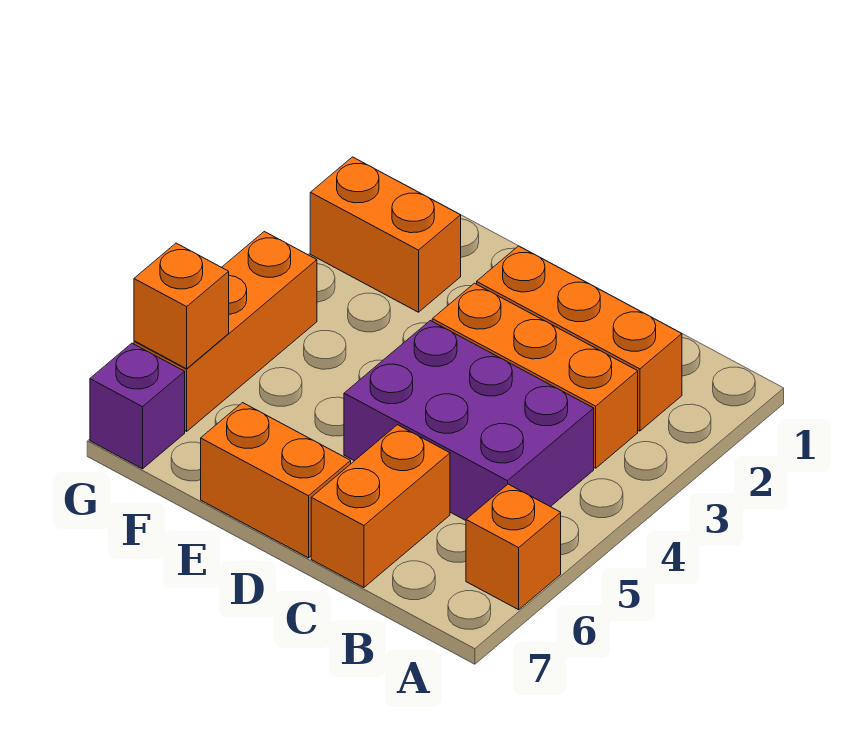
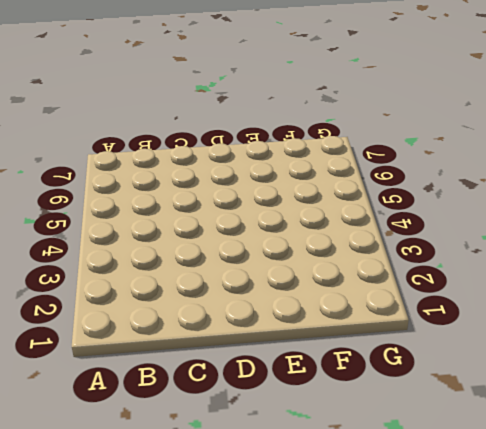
none -> orange 1x1 brick [466,484,561,610]
none -> orange 1x3 brick [477,246,682,431]

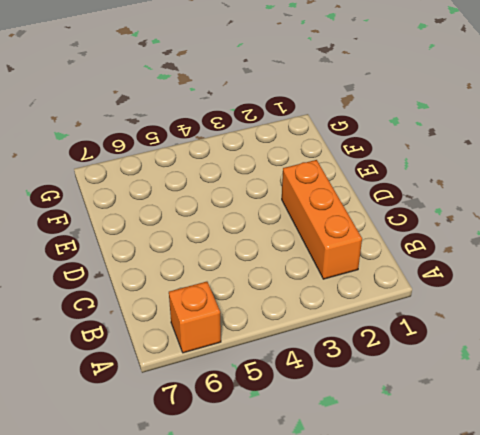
none -> orange 1x3 brick [432,283,638,468]
none -> purple 2x3 brick [344,321,594,520]

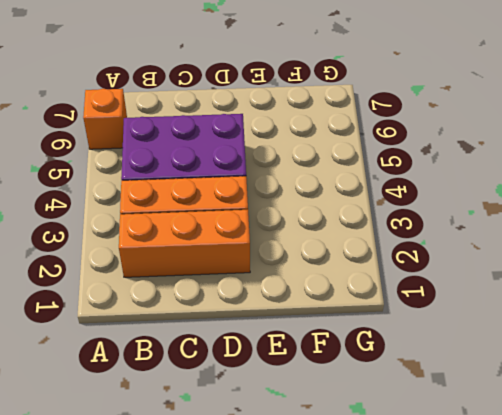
none -> orange 1x2 brick [311,425,450,588]
none -> orange 1x2 brick [201,403,351,558]

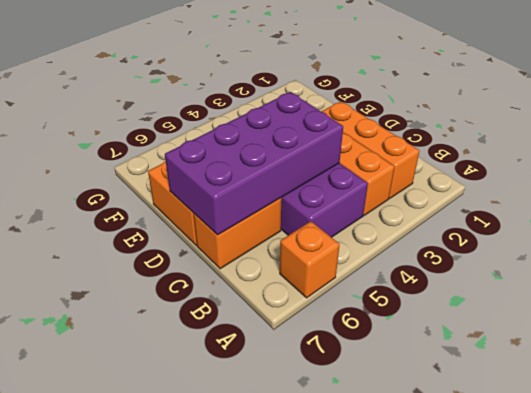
purple 2x4 brick [165,92,343,235] -> none
none -> orange 1x2 brick [310,157,461,312]
none -> orange 1x3 brick [134,231,317,431]

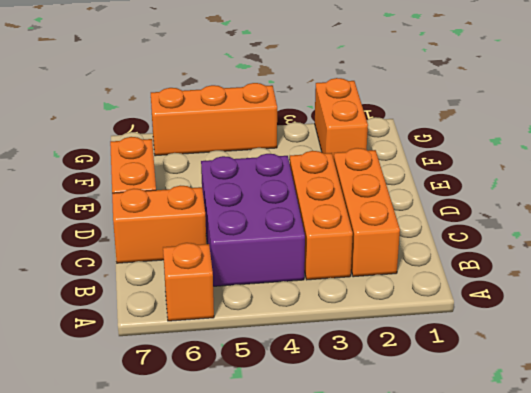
none -> purple 1x1 brick [90,343,185,469]
none -> orange 1x1 brick [134,243,229,369]

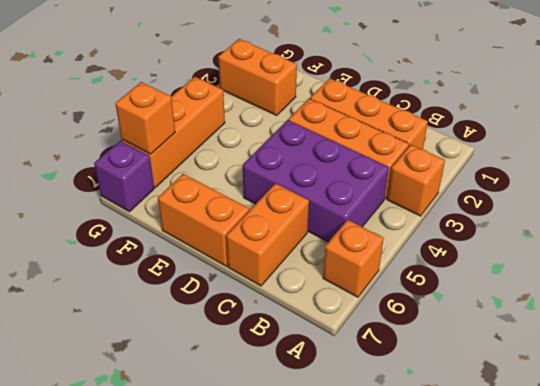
orange 1x1 brick [387,145,445,216] -> none

